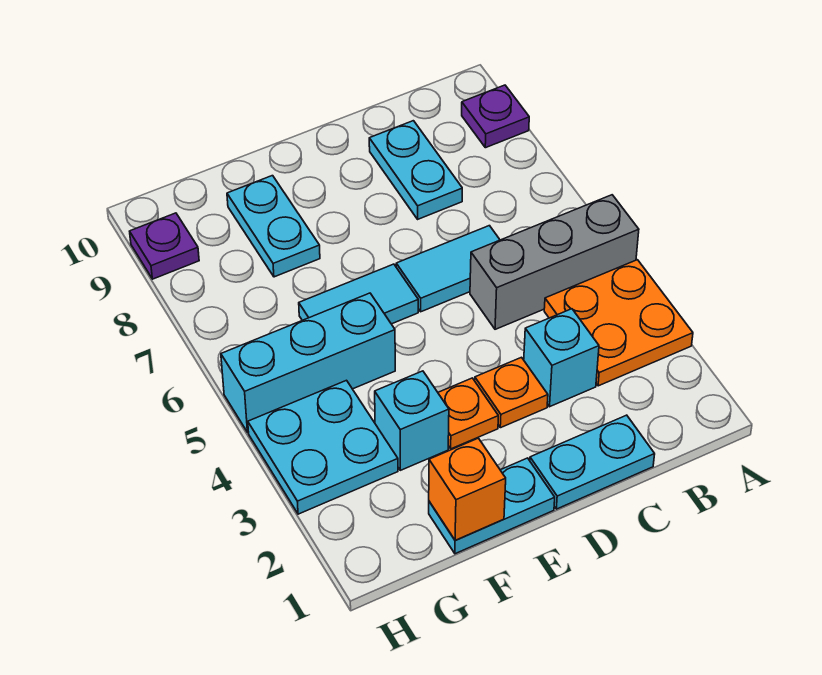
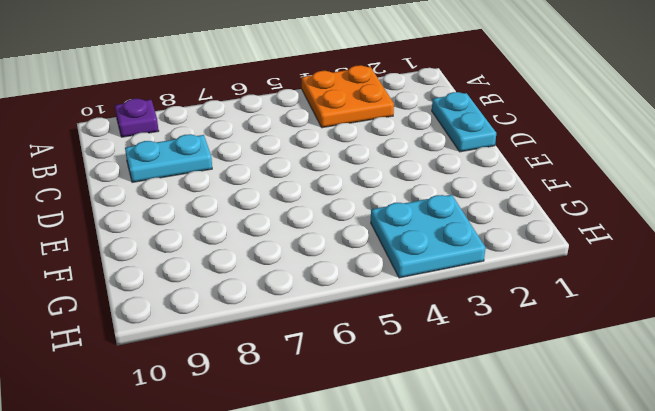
none -> grey 1x3 brick [470,195,639,329]
none -> cyan 1x1 brick [524,309,599,407]
none -> cyan 1x2 tile [396,226,500,312]

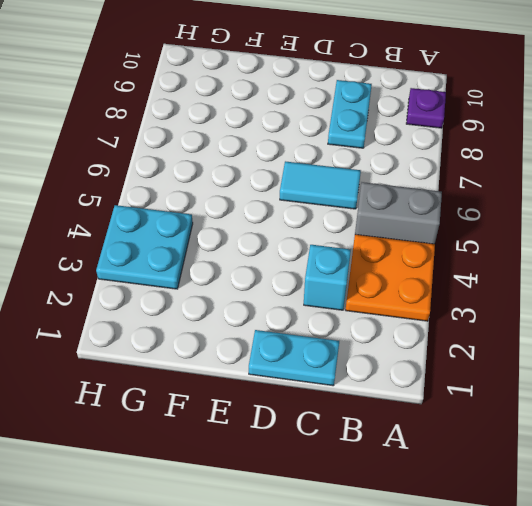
grey 1x2 brick [355,182,442,244] -> grey 1x3 brick [470,195,639,329]
none -> orange 1x1 plate [475,357,548,428]
none -> cyan 1x2 plate [429,458,555,554]
none -> orange 1x1 plate [438,378,498,449]

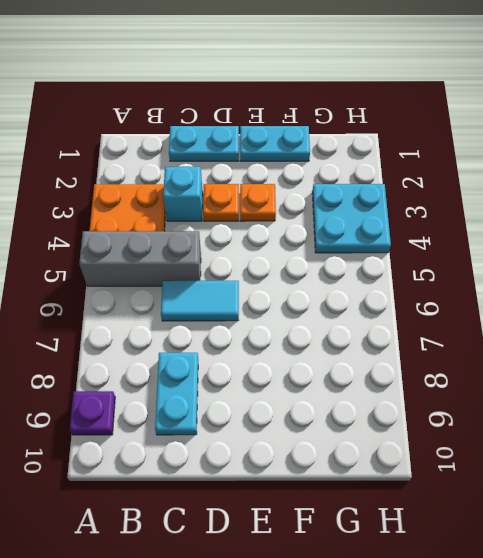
none -> cyan 1x2 tile [299,264,418,324]
none -> cyan 1x1 brick [375,371,449,470]
none -> cyan 1x3 brick [221,293,395,432]

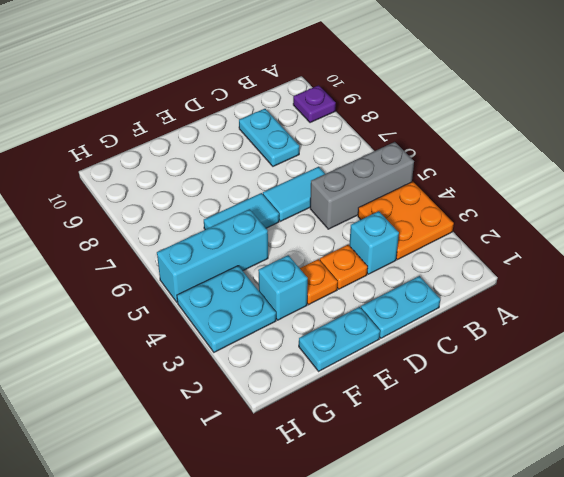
none -> cyan 1x2 plate [227,176,320,277]
none -> purple 1x1 plate [130,213,199,279]
none -> orange 1x1 brick [429,438,506,541]

